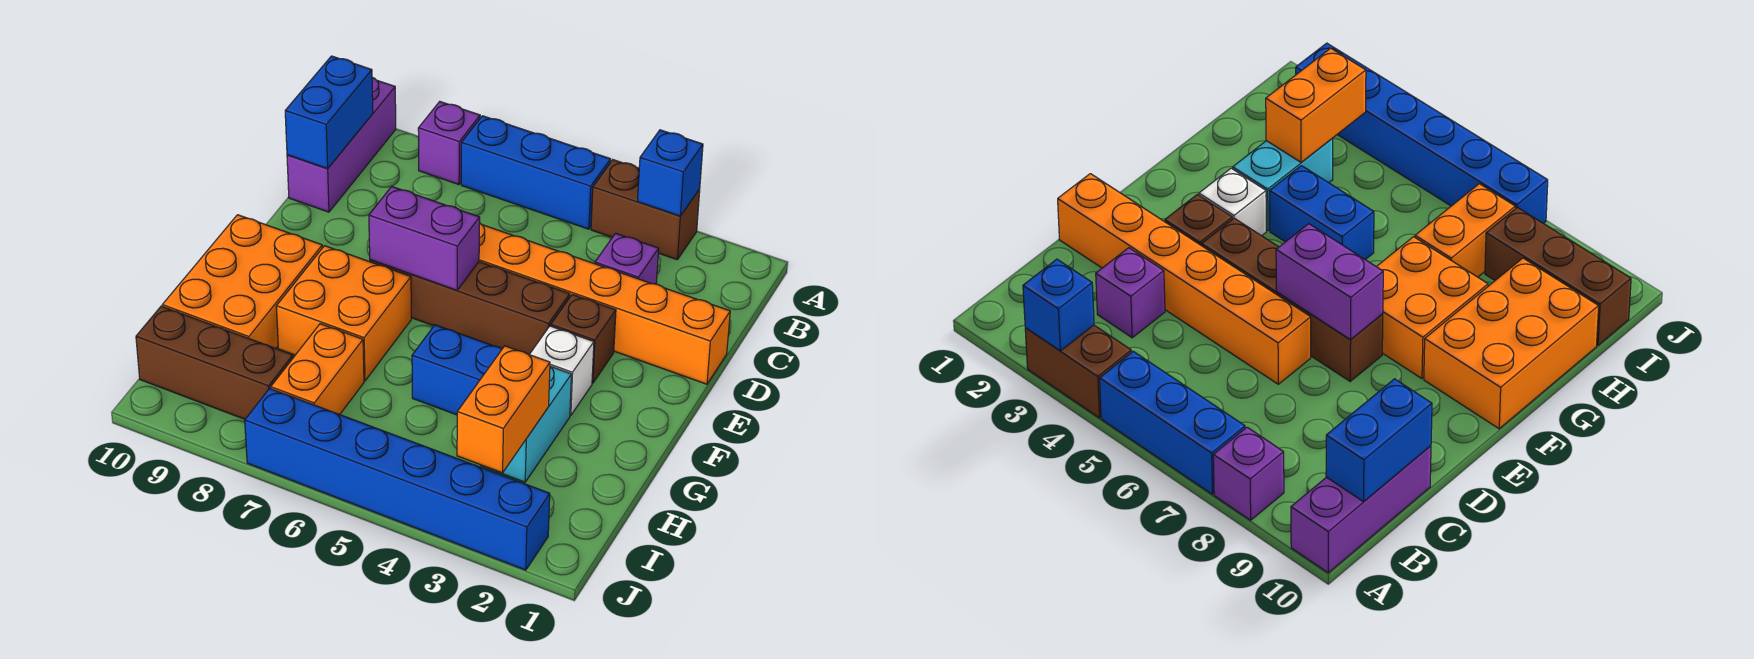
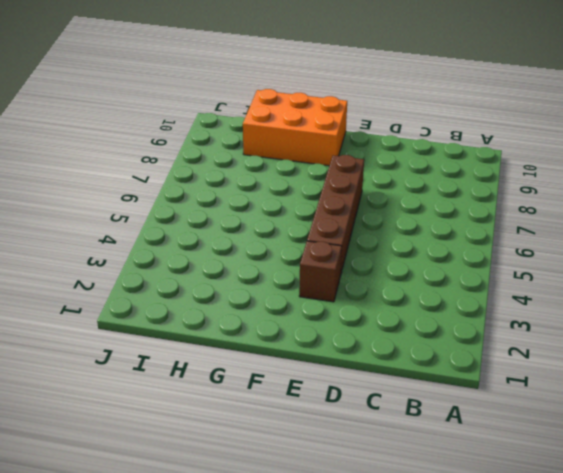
none -> brown 1x2 brick [591,160,700,259]
none -> blue 1x3 brick [461,116,611,229]
none -> purple 1x1 brick [418,102,480,185]

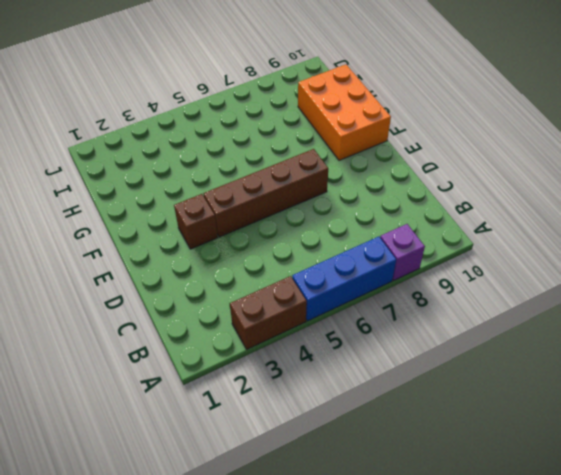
none -> purple 1x3 brick [287,77,396,212]
none -> purple 1x1 brick [595,233,659,284]
none -> orange 1x6 brick [479,224,730,384]

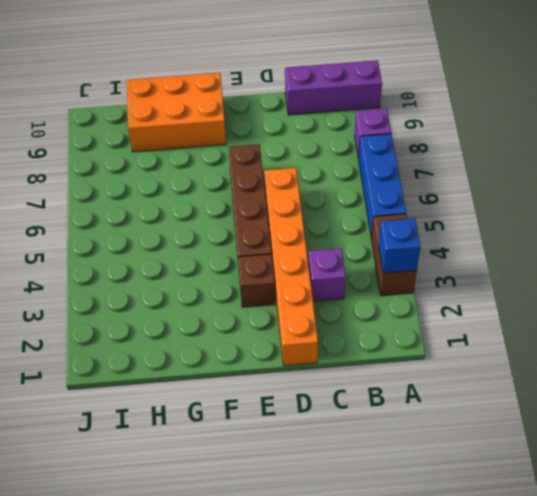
none -> white 1x1 brick [529,326,594,416]
none -> orange 2x2 brick [276,246,411,381]
none -> cyan 1x2 brick [481,366,571,482]

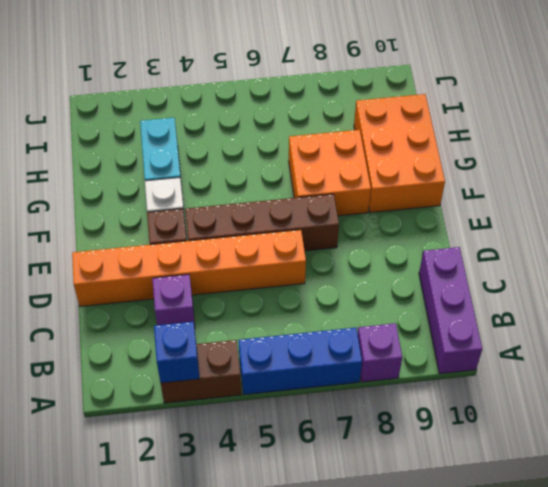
none -> blue 1x2 brick [412,325,502,415]
none -> orange 1x2 brick [271,324,364,415]
none -> brown 1x3 brick [136,306,293,419]

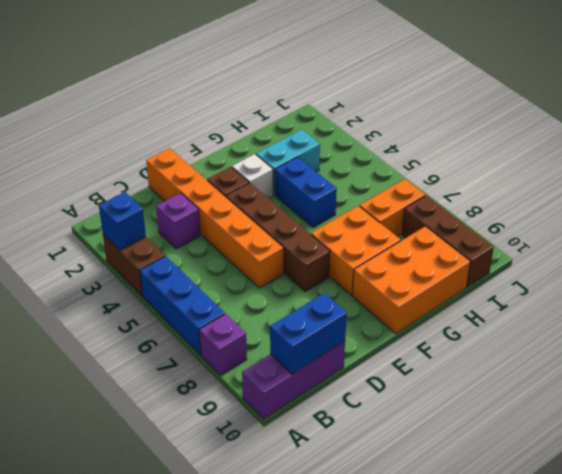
none -> blue 1x6 brick [245,388,550,570]
none -> purple 1x2 brick [369,187,480,290]
none -> orange 1x2 brick [457,346,550,473]

